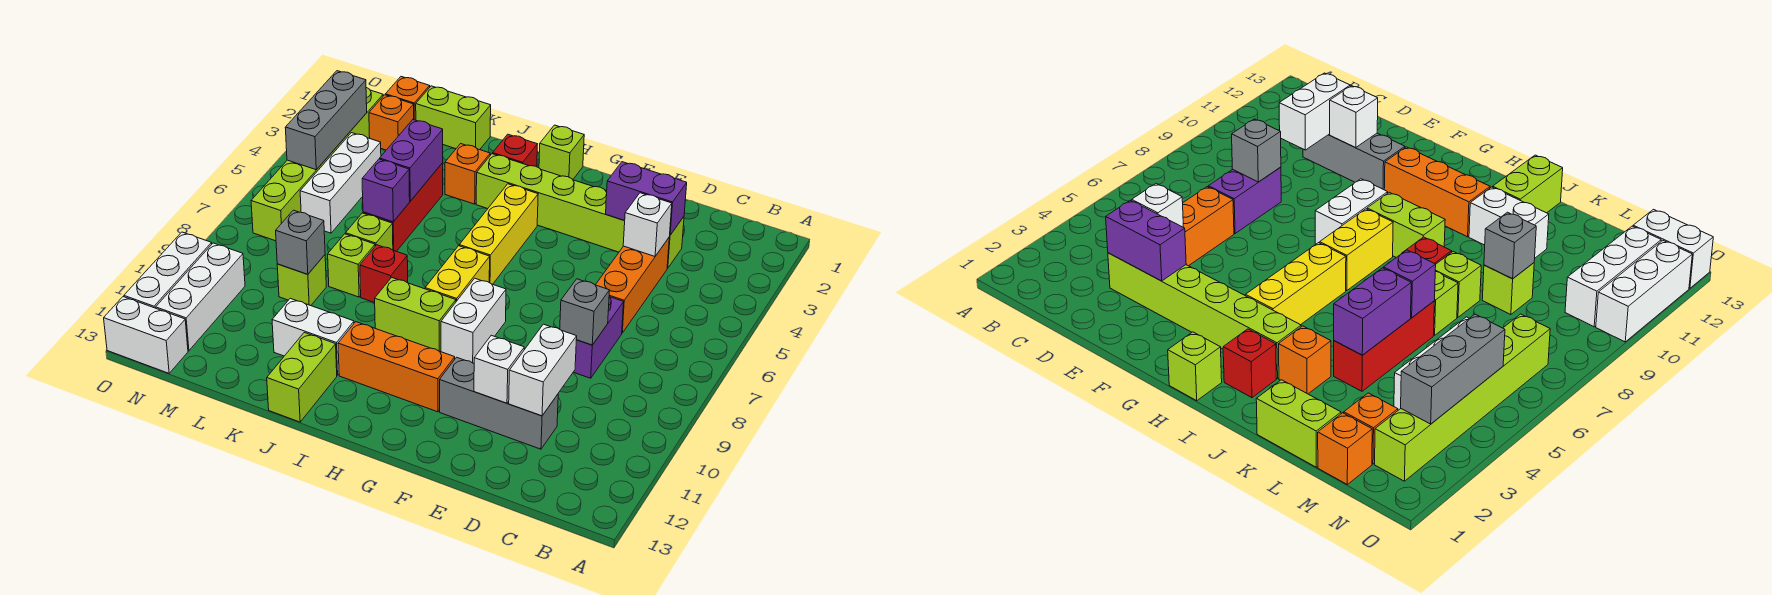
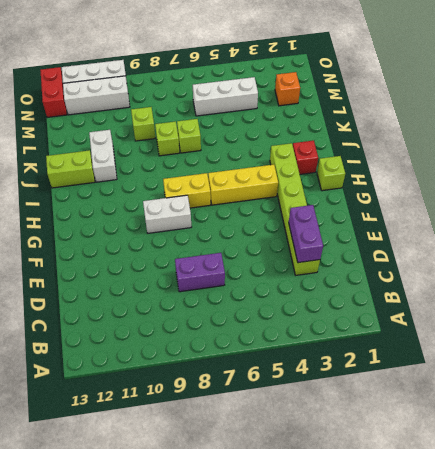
red 1x2 brick [40,67,67,117] -> white 1x2 brick [104,297,188,373]
none -> orange 1x3 brick [596,238,669,333]
none -> grey 1x3 brick [440,357,558,449]
none -> orange 1x3 brick [338,322,455,412]
none -> lime 1x2 brick [375,277,456,352]

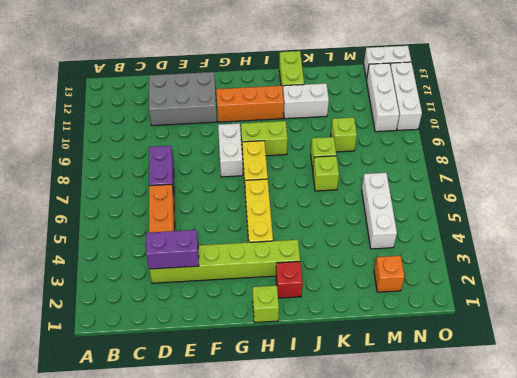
grey 2x3 brick [149,72,217,126] -> grey 1x3 brick [440,357,558,449]
none -> orange 1x1 brick [445,144,490,204]
none -> red 1x1 brick [360,245,408,303]
none -> lime 1x2 brick [416,86,491,150]
none -> red 1x3 brick [363,163,443,252]

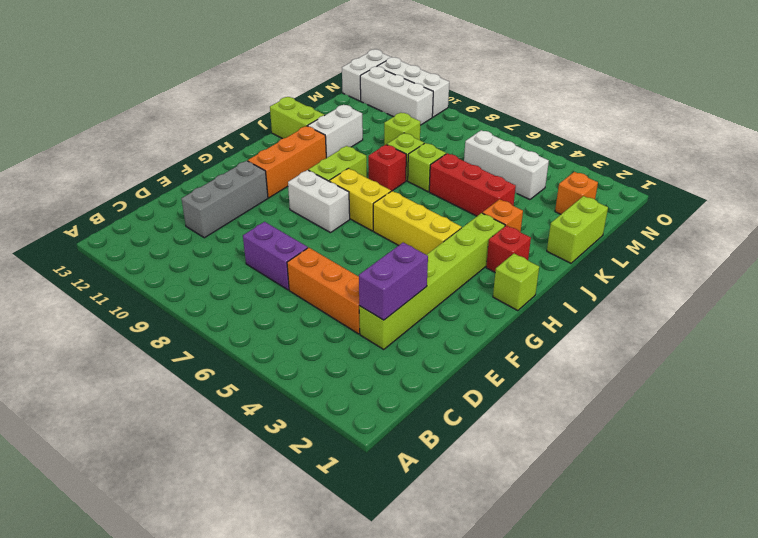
none -> orange 1x1 brick [385,77,430,120]
none -> lime 1x6 brick [251,88,383,241]
none -> white 1x1 brick [623,193,672,256]
none -> grey 1x1 brick [560,279,610,345]

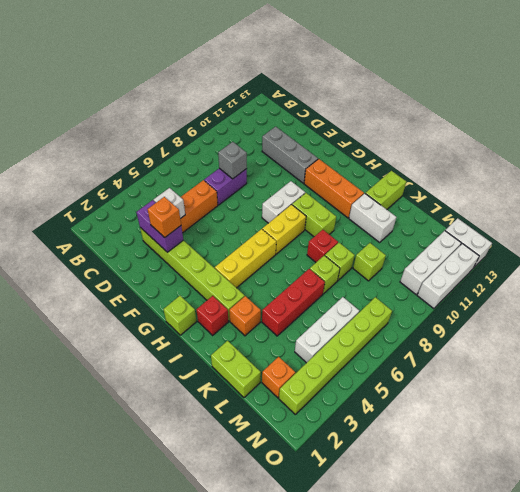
orange 1x1 brick [148,197,181,237] -> orange 1x1 brick moved to [385,77,430,120]
none -> white 1x2 brick [509,324,577,416]
none -> white 1x1 brick [474,335,524,403]
none -> purple 1x2 brick [380,120,443,201]
none -> purple 1x1 brick [362,159,410,222]

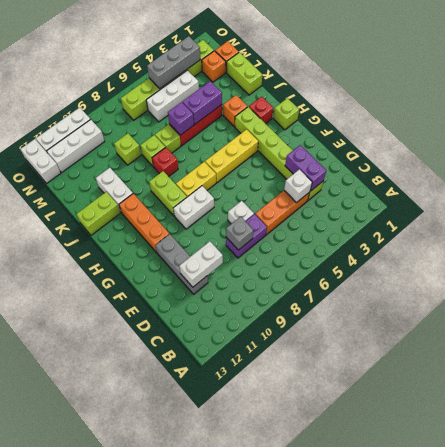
white 1x1 brick [228,201,254,224] -> white 1x1 brick moved to [474,335,524,403]
none -> grey 1x1 brick [276,210,325,274]

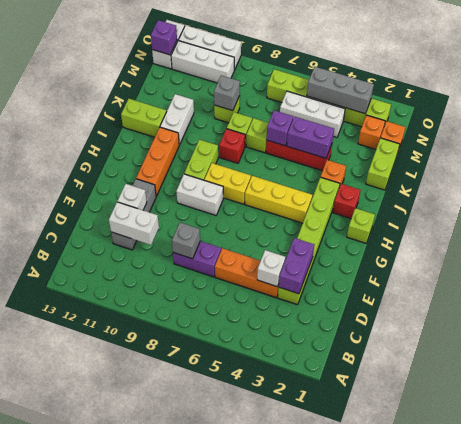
purple 1x1 brick [151,20,177,55] -> none

